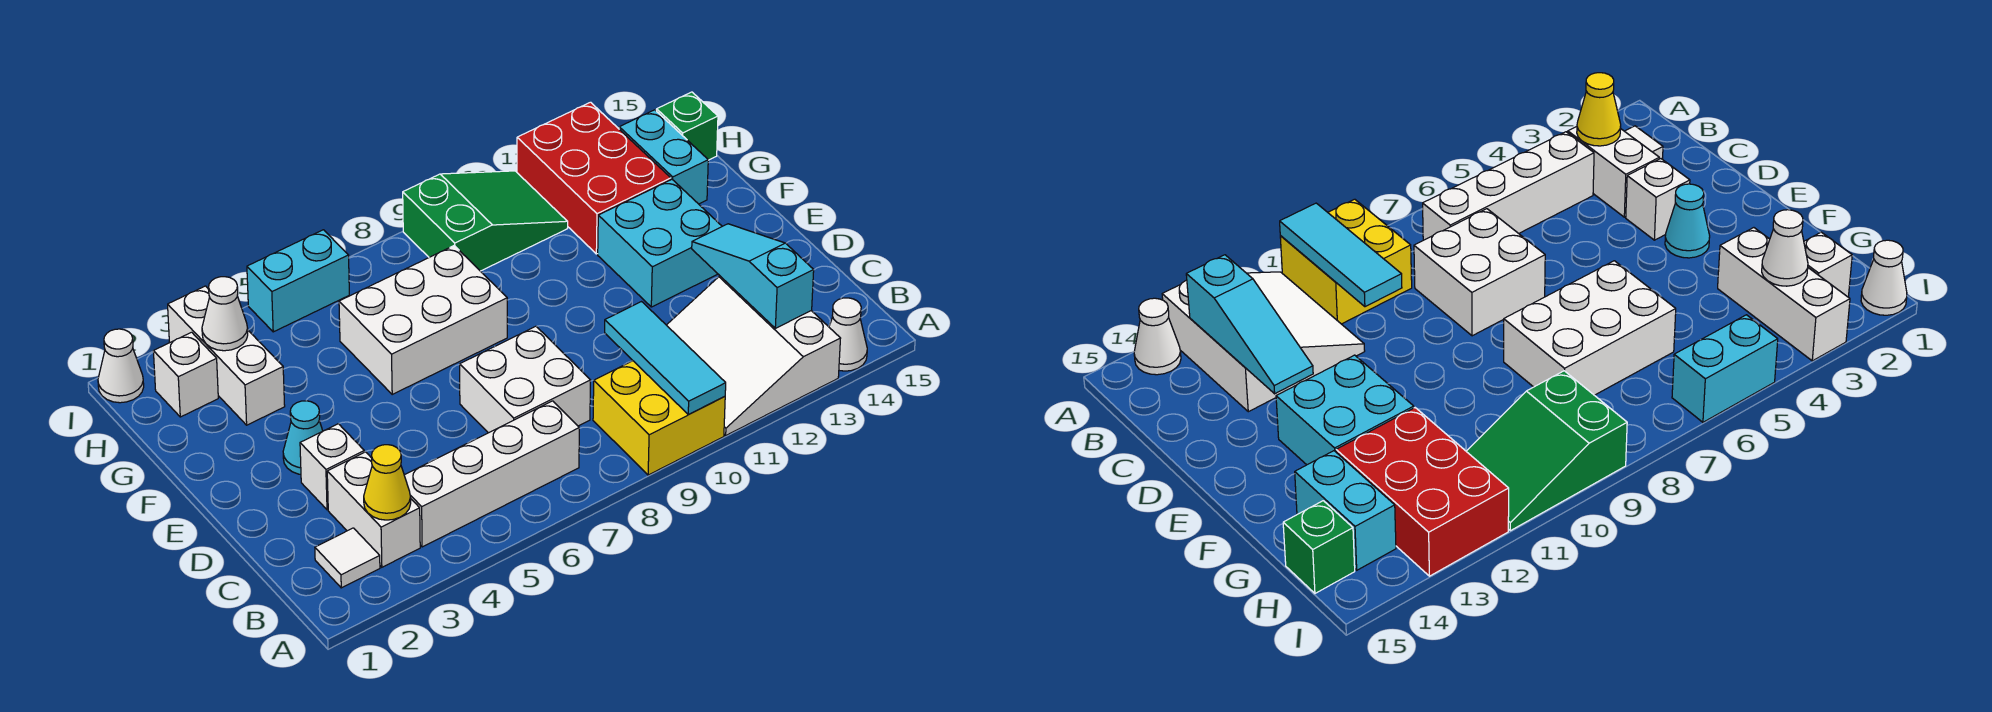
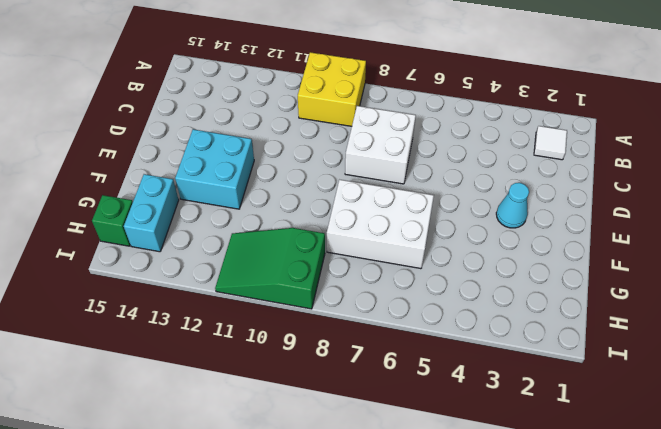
none -> white 3x3 slope [667,276,841,435]
none -> white 1x1 cone [829,298,867,371]
none -> white 1x2 brick [327,452,420,567]

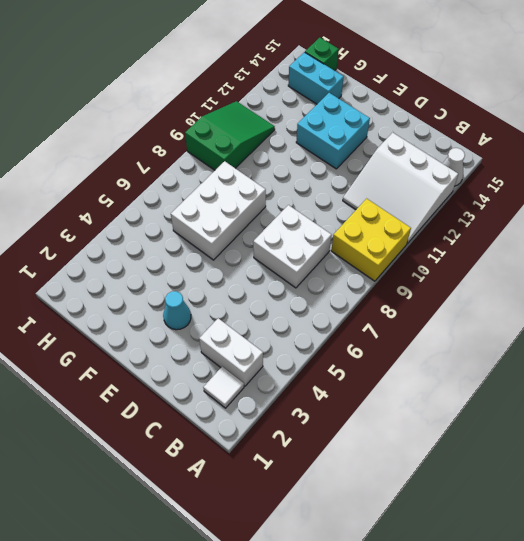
none -> white 1x4 brick [404,401,579,547]
none -> white 1x1 brick [300,424,364,510]
none -> white 1x3 brick [168,286,285,425]

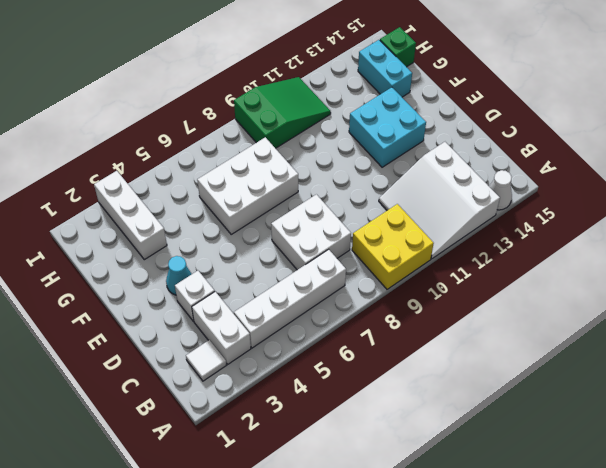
none -> red 2x3 brick [517,102,671,254]
none -> white 1x1 brick [153,332,218,417]
none -> white 1x1 cone [98,329,144,403]

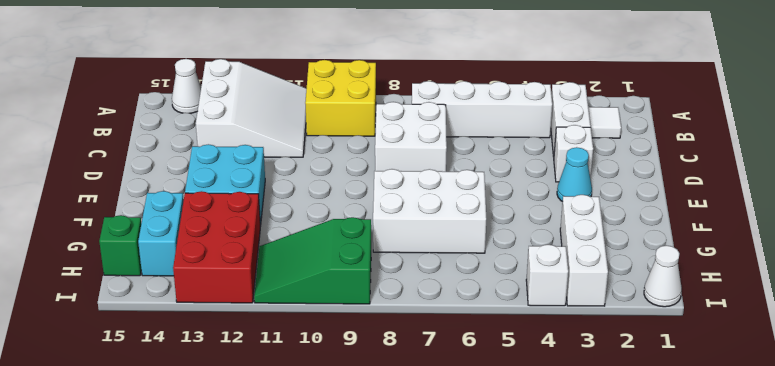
white 1x1 brick [526,244,568,306] -> white 1x1 brick moved to [153,332,218,417]
none -> cyan 1x2 brick [247,230,349,332]
none -> cyan 1x3 tile [605,302,726,415]
none -> yellow 1x1 cone [364,445,411,520]

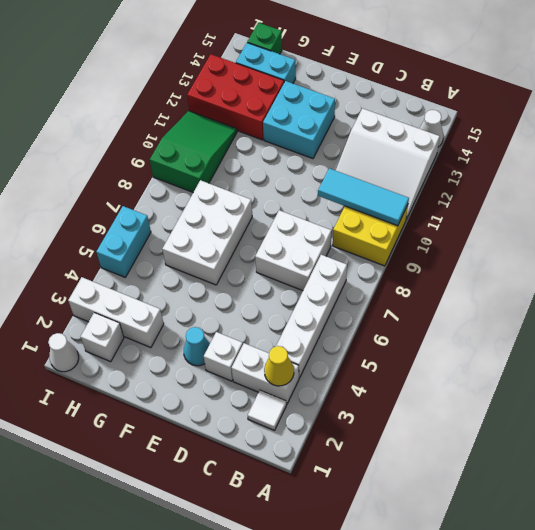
none -> cyan 1x3 slope [692,224,814,328]
none -> white 1x1 cone [202,277,248,351]

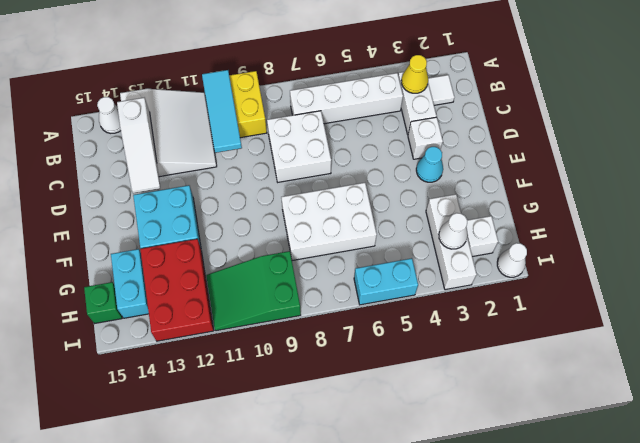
white 1x3 slope [117,98,160,193] -> cyan 1x3 slope [692,224,814,328]

